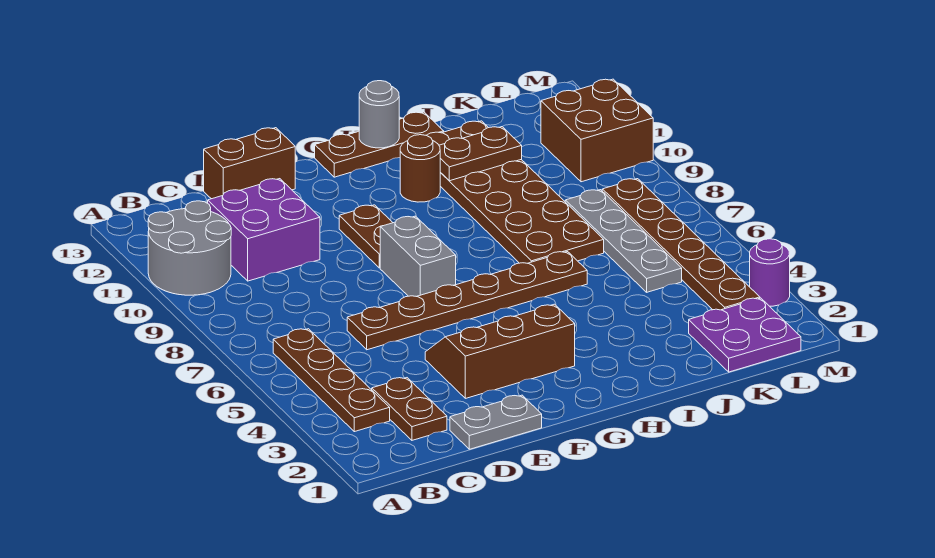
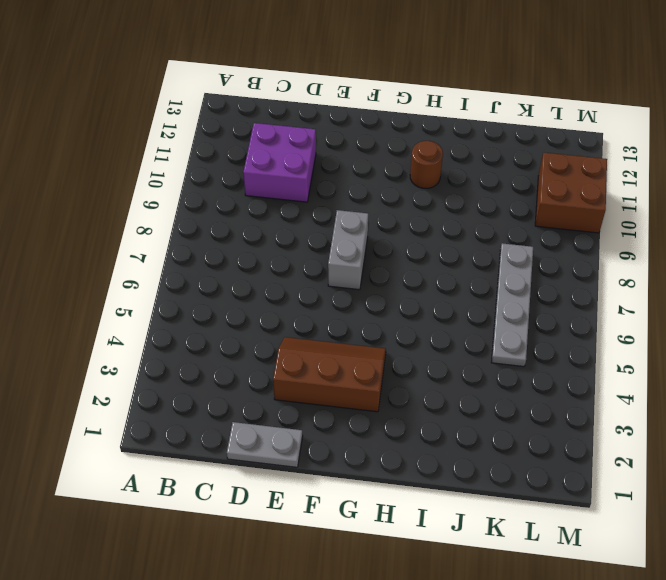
none -> grey 2x2 round brick [148,201,231,295]
none -> brown 1x4 plate [273,329,390,432]
none -> brown 1x2 plate [372,378,447,440]

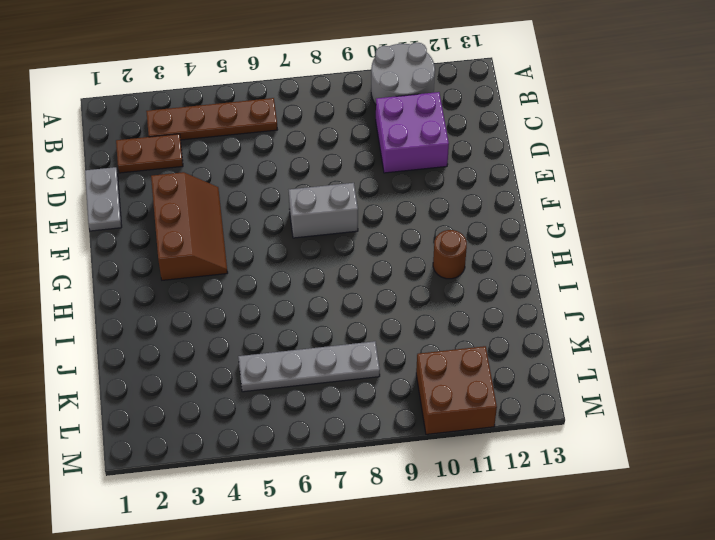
none -> brown 1x6 plate [347,252,587,350]
none -> brown 1x2 brick [204,128,295,199]
none -> brown 1x2 plate [339,205,393,268]

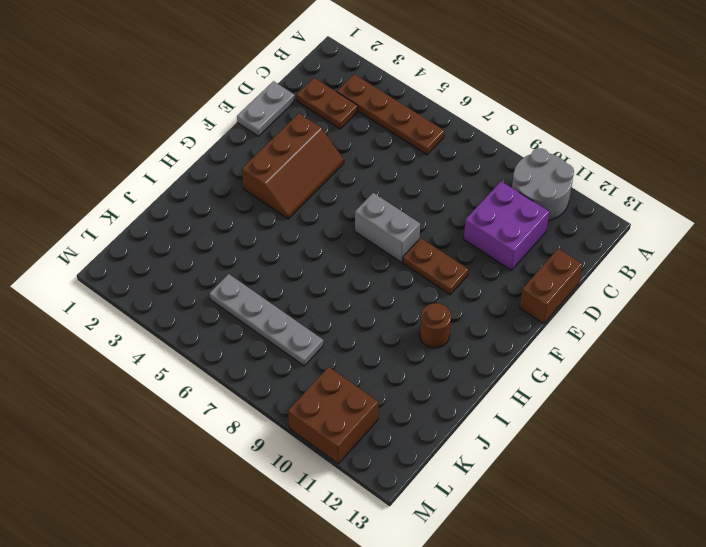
none -> brown 1x6 plate [347,252,587,350]
none -> brown 1x3 plate [315,112,444,177]
none -> brown 2x6 plate [426,121,604,263]

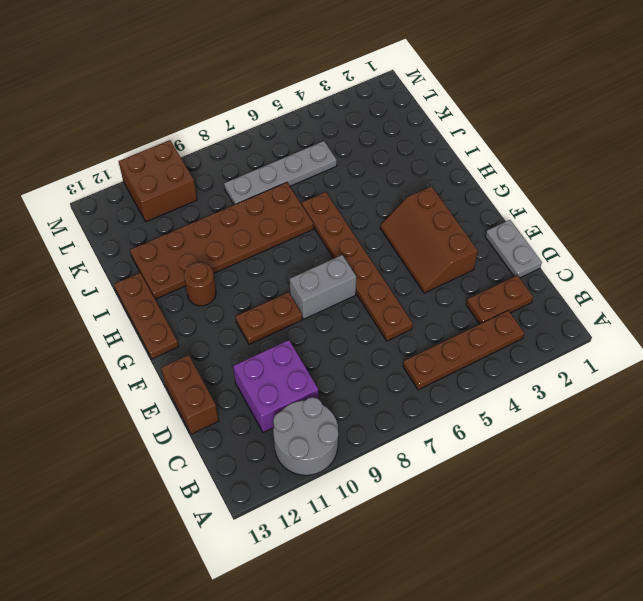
none -> purple 2x2 plate [689,298,801,372]
none -> brown 1x6 plate [602,179,760,310]
none -> purple 1x1 round brick [750,239,790,306]

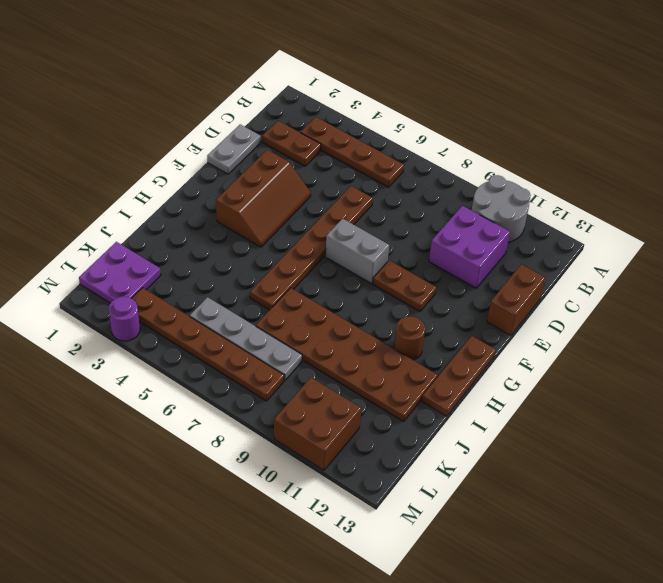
none -> grey 1x1 round brick [359,81,399,148]
none -> brown 1x2 plate [439,127,522,181]

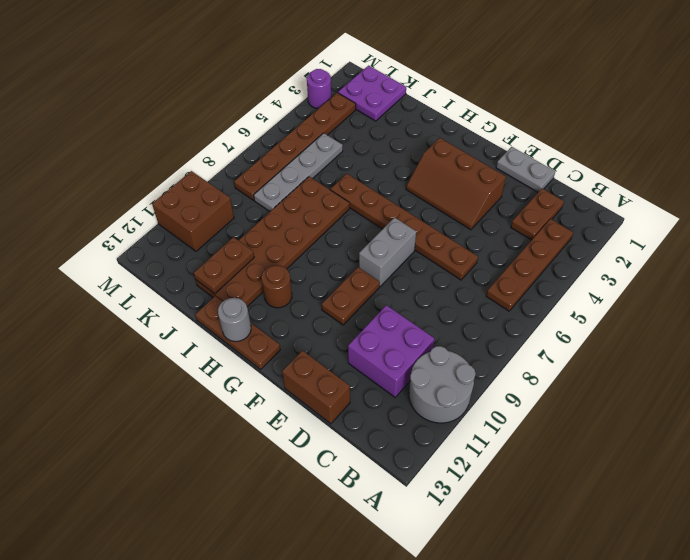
brown 1x2 plate [194,237,254,294] -> brown 1x2 plate turned to [439,127,522,181]

